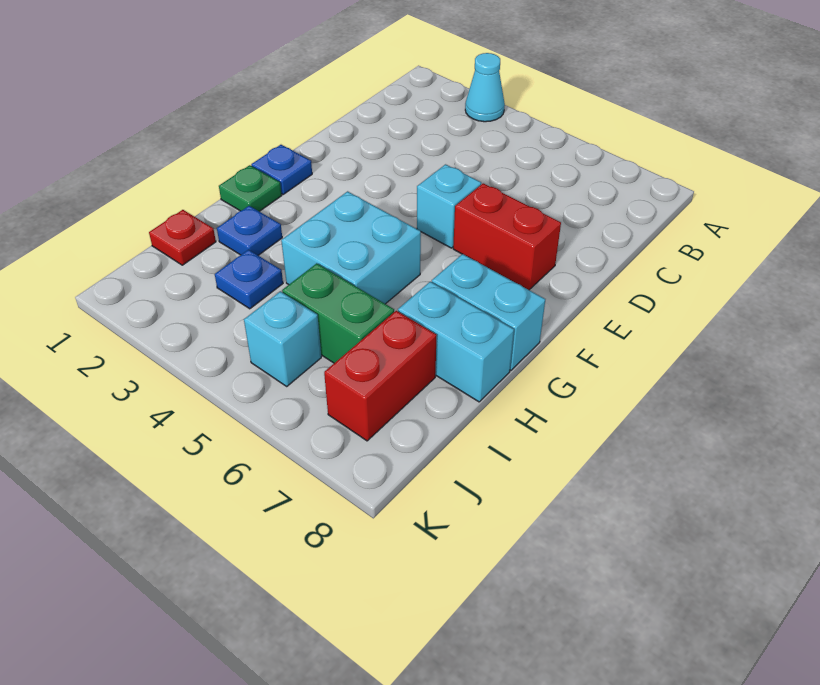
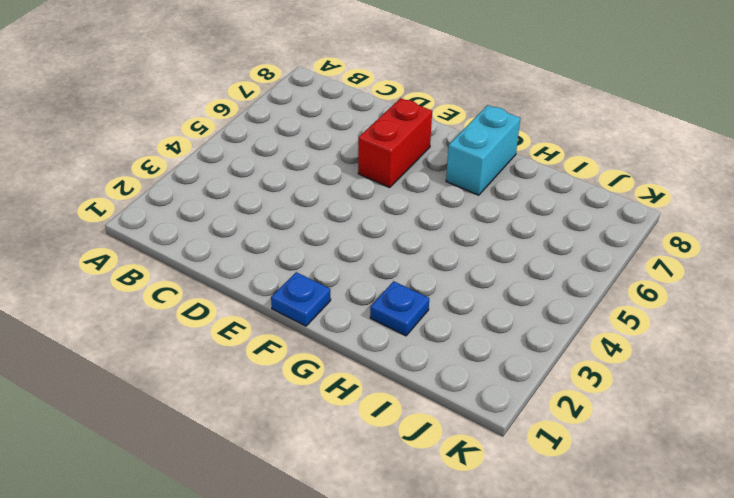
none -> cyan 1x1 cone [465,53,505,122]
none -> cyan 1x1 brick [417,164,481,248]
none -> green 1x1 plate [219,165,282,211]

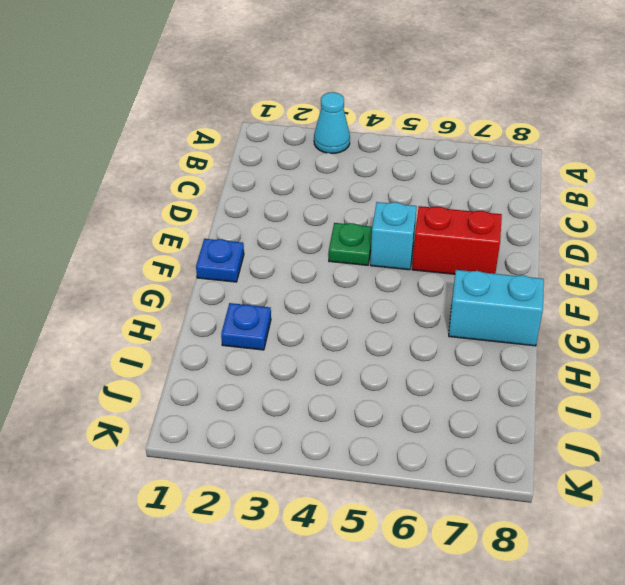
green 1x1 plate [329,223,372,265] -> green 1x1 plate moved to [219,165,282,211]
none -> cyan 2x2 brick [281,191,421,304]
none -> cyan 1x2 brick [398,282,514,402]
none -> red 1x1 plate [149,210,216,265]

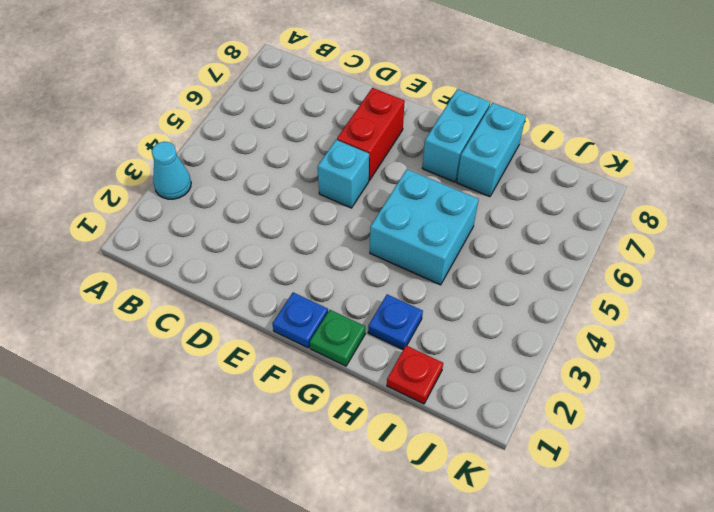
none -> blue 1x1 plate [215,250,283,309]
none -> green 1x2 brick [282,263,394,363]
none -> red 1x2 brick [324,311,437,441]

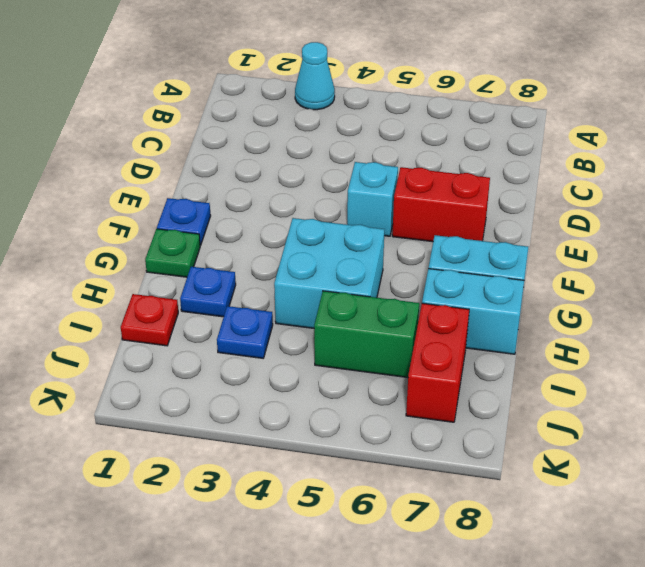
none -> cyan 1x1 brick [244,291,321,386]

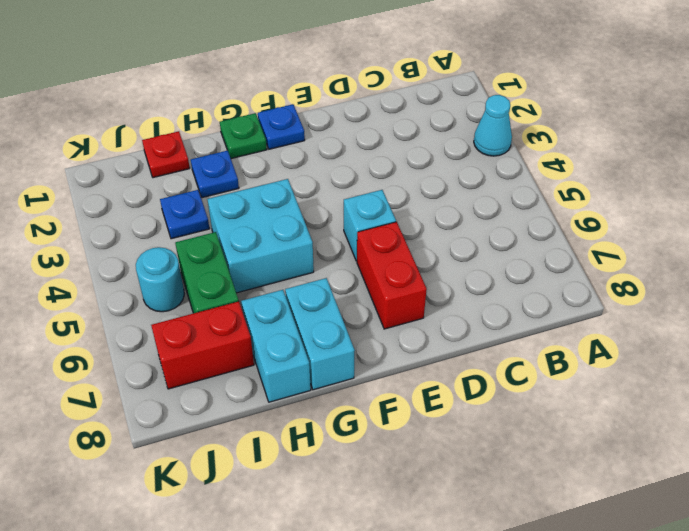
cyan 1x1 round brick [136,247,184,312] -> cyan 1x1 brick [244,291,321,386]

